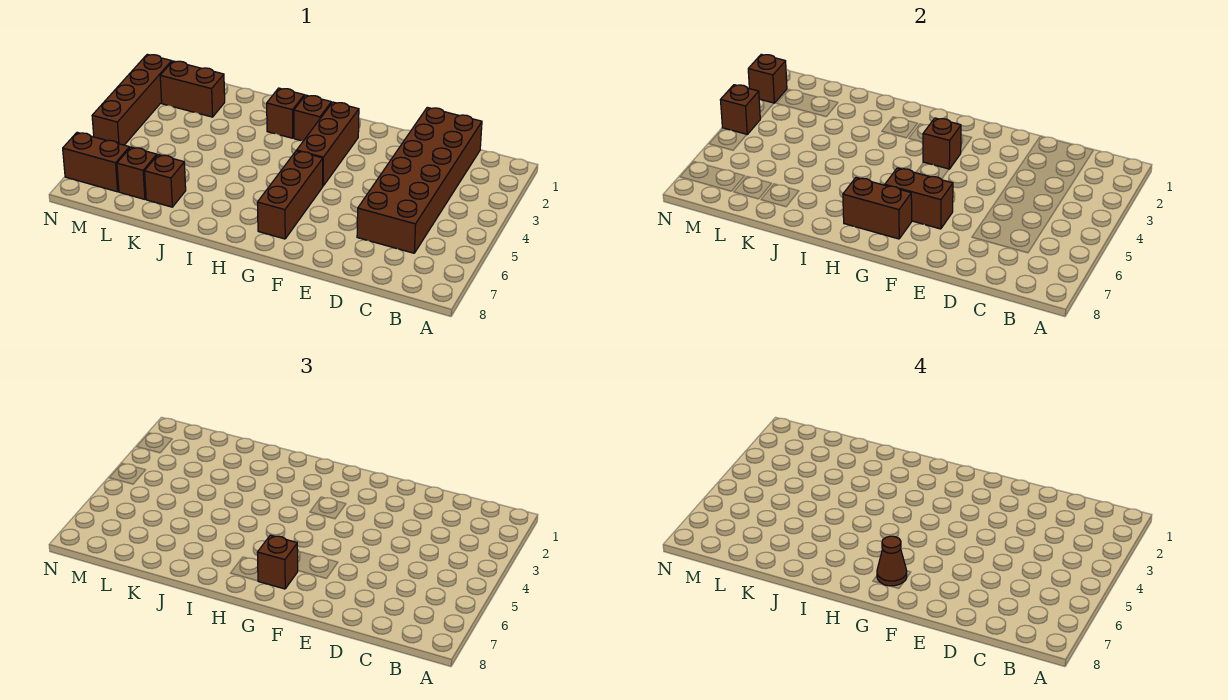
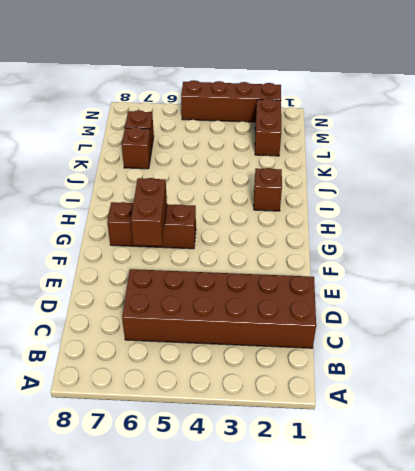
none -> brown 1x3 brick [297,102,359,186]
none -> brown 1x1 brick [294,95,331,141]
none -> brown 1x2 brick [63,132,130,192]

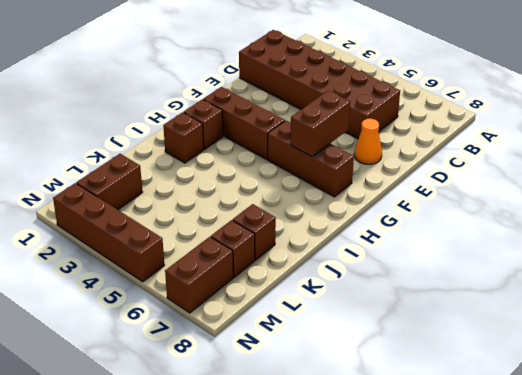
orange 1x1 cone [354,119,382,164] -> none
none -> brown 1x1 brick [923,118,961,169]
none -> brown 1x2 brick [843,178,912,239]
none -> brown 1x1 brick [748,54,787,103]

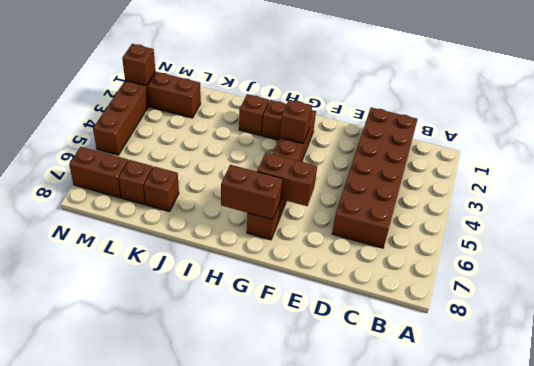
none -> brown 1x1 brick [720,85,760,134]
none -> brown 1x1 brick [257,535,298,589]
none -> brown 1x1 cone [877,536,907,586]

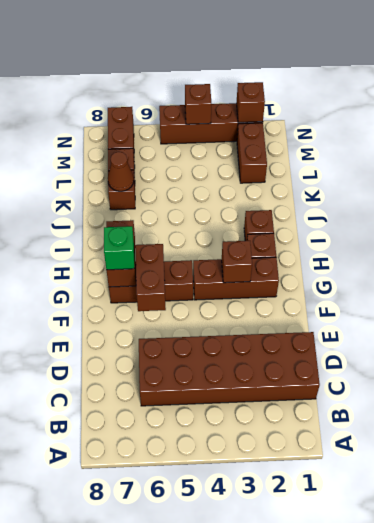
green 1x1 brick [104,226,134,270] -> brown 1x1 brick [257,535,298,589]
brown 1x1 cone [108,152,134,191] -> brown 1x1 cone moved to [877,536,907,586]

